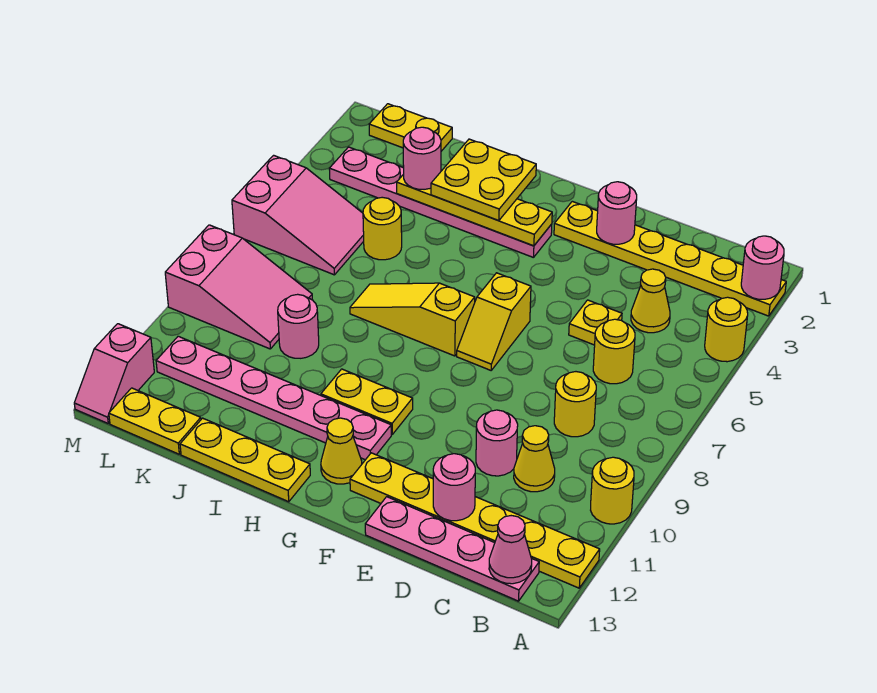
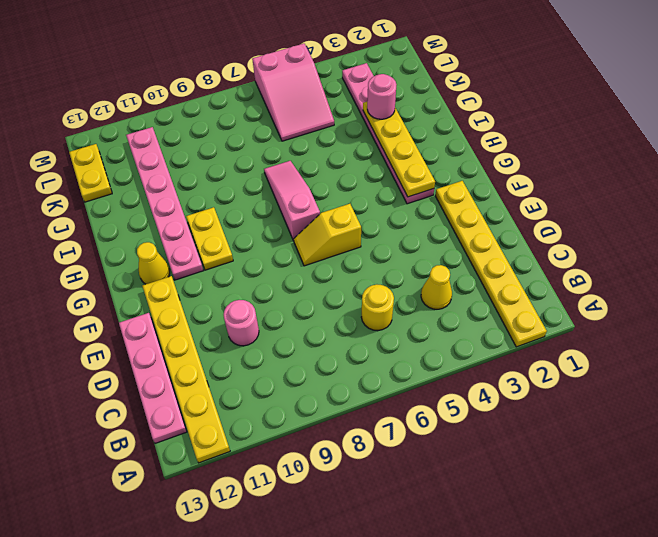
pink 1x3 slope [264,161,320,241] -> yellow 1x3 slope [350,283,475,356]
none -> yellow 1x1 round brick [705,297,748,362]
none -> yellow 1x1 round brick [591,457,634,524]
none -> yellow 1x1 round brick [554,372,596,437]
none -> yellow 1x1 cone [514,426,555,492]

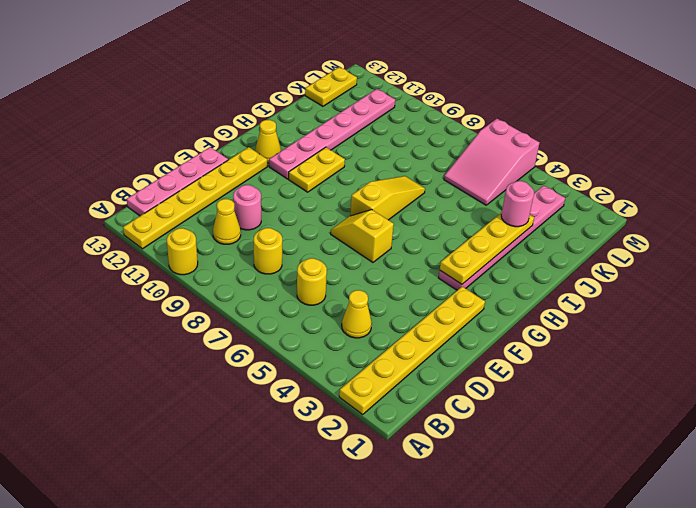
none -> yellow 1x1 round brick [705,297,748,362]
none -> yellow 1x1 plate [569,300,622,345]
none -> yellow 1x3 plate [180,418,310,502]
none -> yellow 1x1 round brick [363,197,402,260]

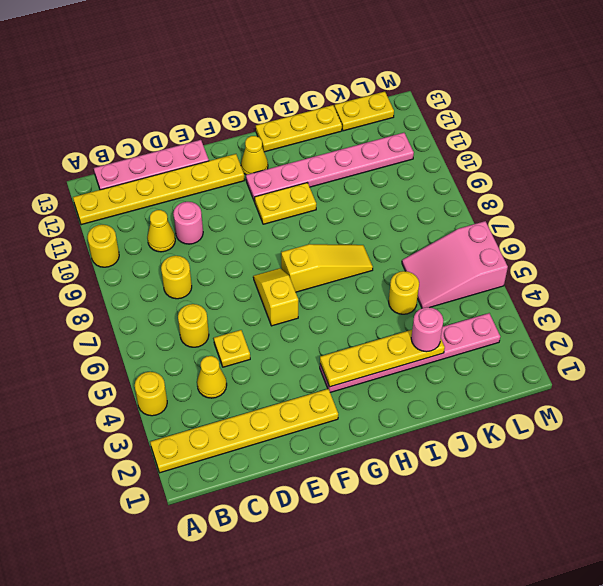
none -> pink 1x1 round brick [278,294,319,358]
none -> yellow 1x2 plate [369,104,452,151]
none -> pink 2x3 slope [165,225,312,349]
none -> pink 1x2 slope [74,324,154,423]

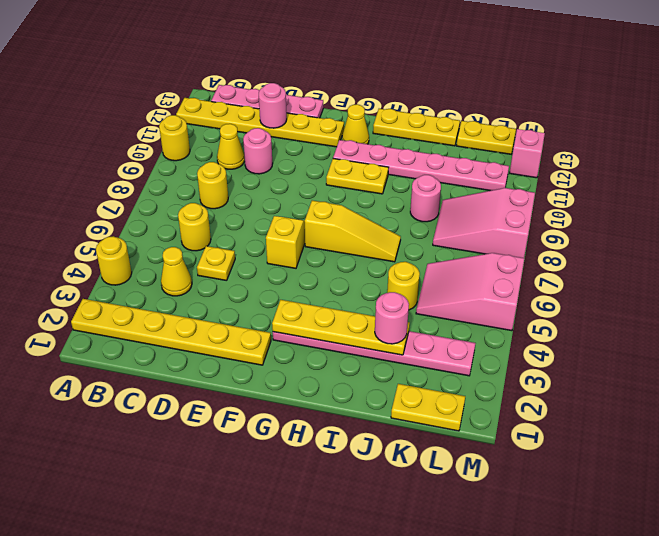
none -> pink 1x1 round brick [741,236,784,299]
none -> pink 1x1 cone [489,516,532,584]
none -> pink 1x1 round brick [597,182,637,244]
none -> yellow 2x2 plate [431,139,536,220]

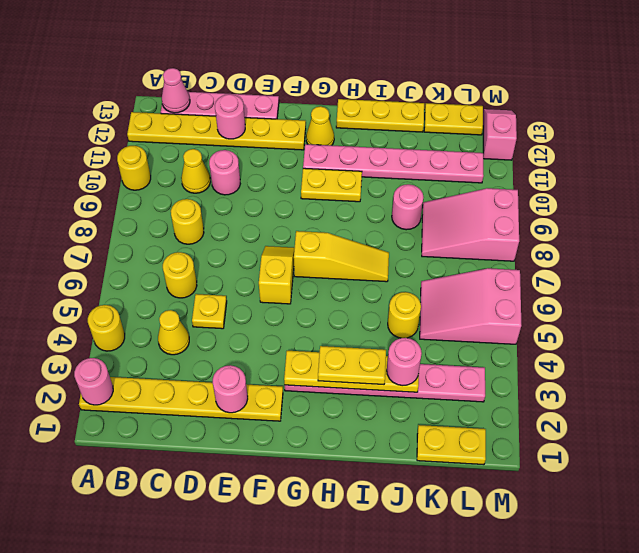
yellow 1x2 plate [318,346,386,385] -> yellow 2x2 plate [431,139,536,220]

